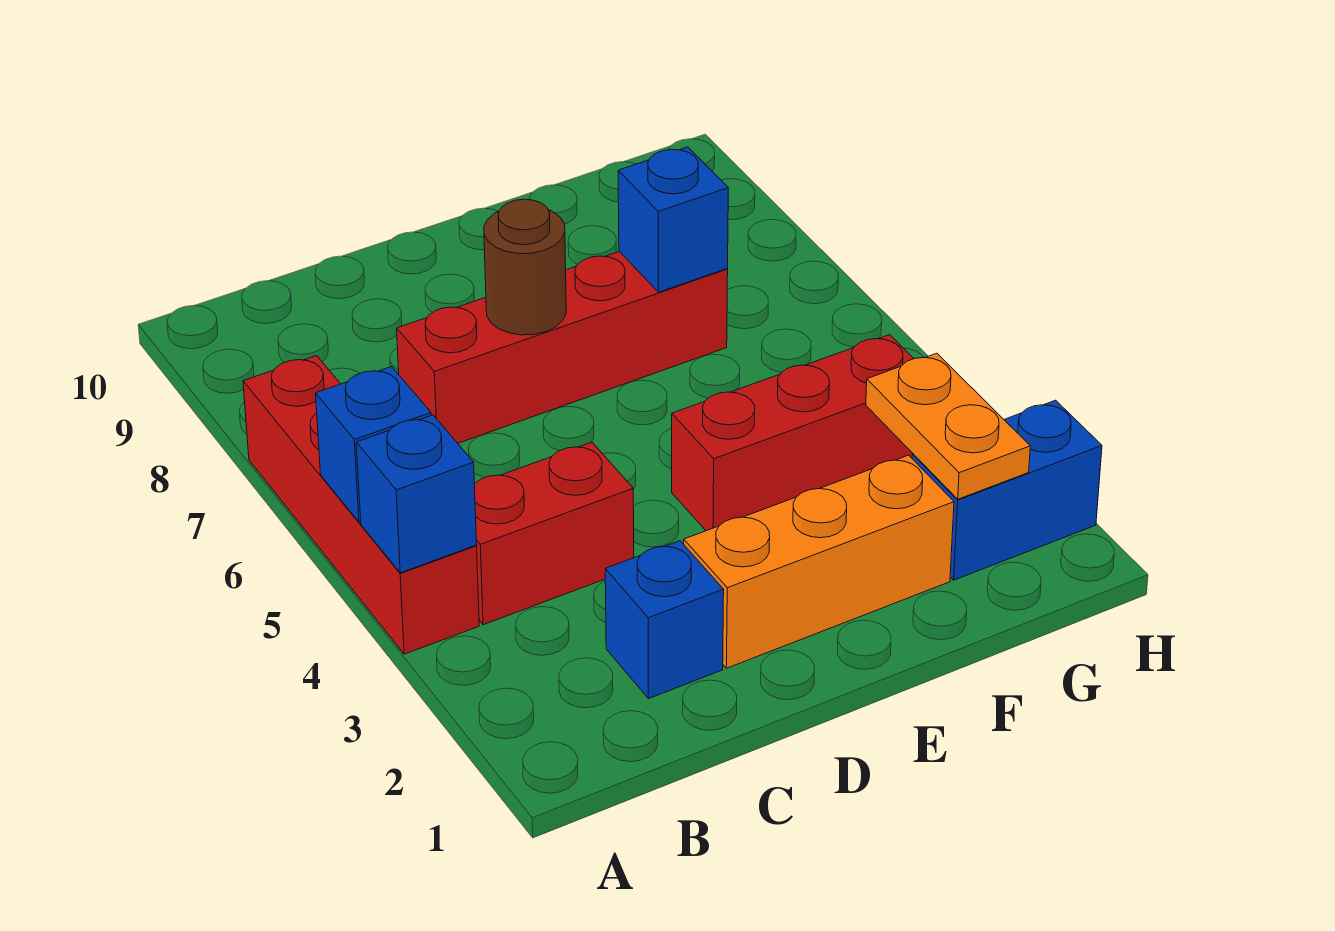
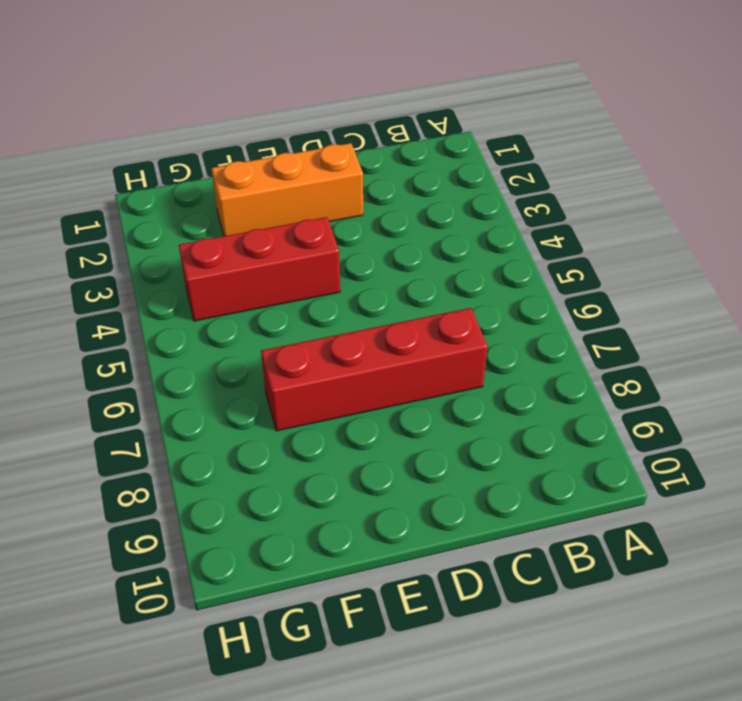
none -> red 1x4 brick [243,356,479,654]
none -> red 1x2 brick [474,442,634,625]
none -> blue 1x1 brick [605,541,724,699]

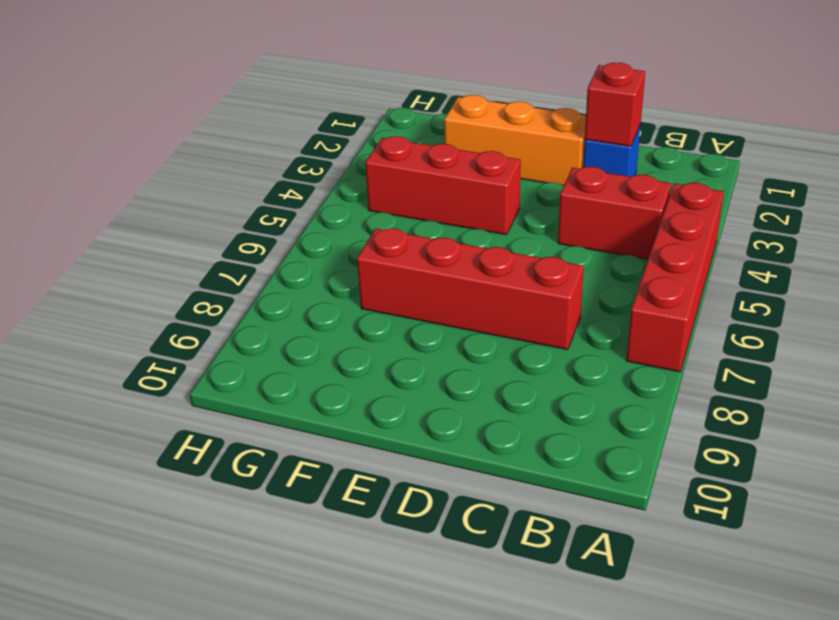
red 1x1 brick [585,63,645,146] -> none
none -> blue 1x2 brick [912,400,1102,580]
none -> blue 1x1 brick [356,415,477,573]
none -> blue 1x1 brick [316,367,431,522]

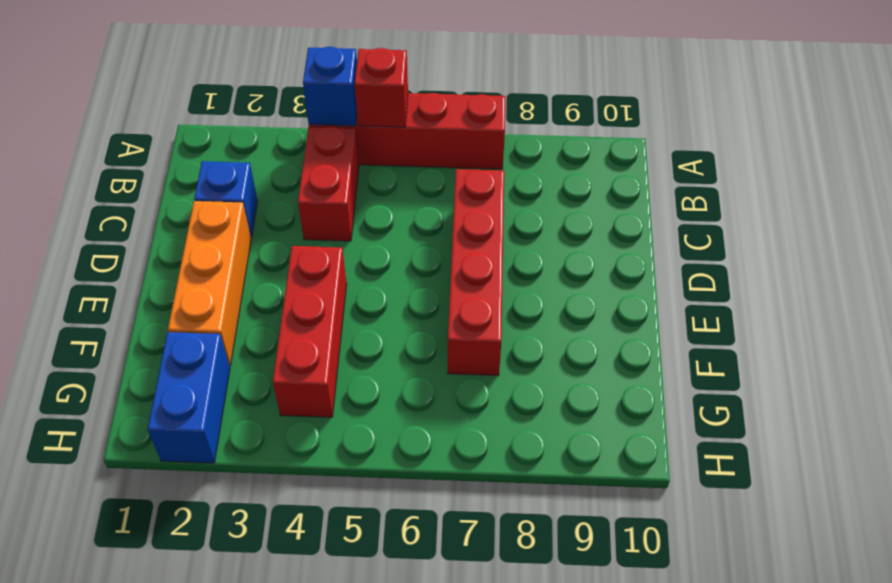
red 1x1 brick [355,48,408,127] -> blue 1x1 brick [316,367,431,522]
none -> brown 1x1 round brick [484,199,566,335]
none -> blue 1x1 brick [618,147,728,292]
none -> orange 1x2 plate [866,353,1030,499]

